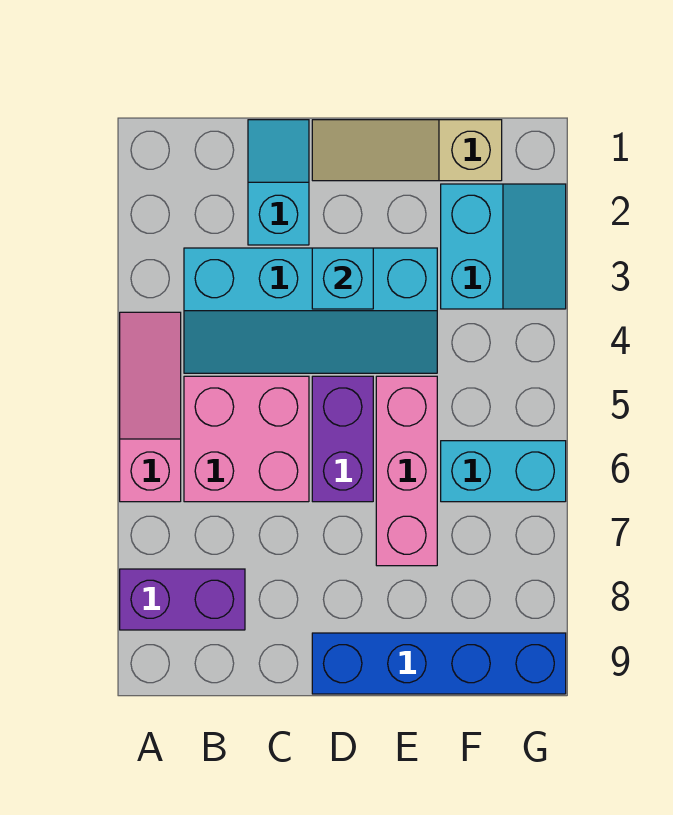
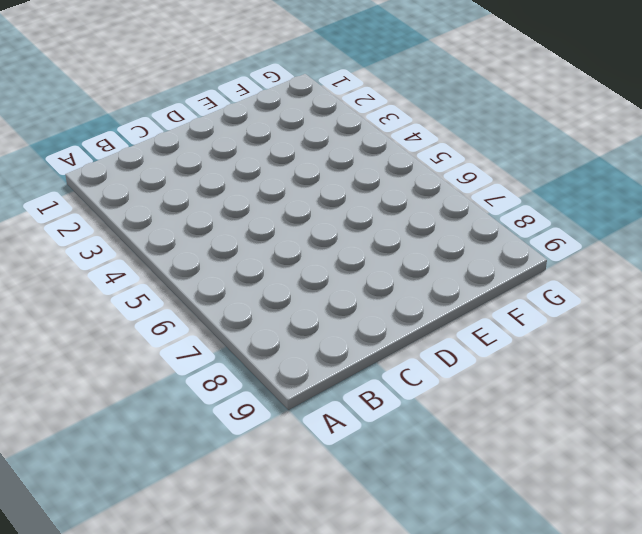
none -> pink 1x3 slope [120,312,181,502]
none -> purple 1x2 brick [120,569,245,630]
none -> cyan 2x4 slope [184,248,437,373]

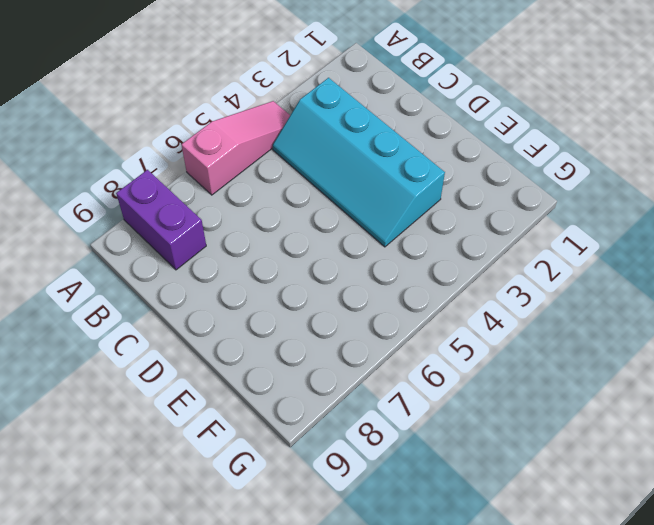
none -> pink 2x2 brick [184,376,309,502]
none -> cyan 1x2 slope [248,120,309,245]
none -> tan 1x3 slope [312,120,502,181]

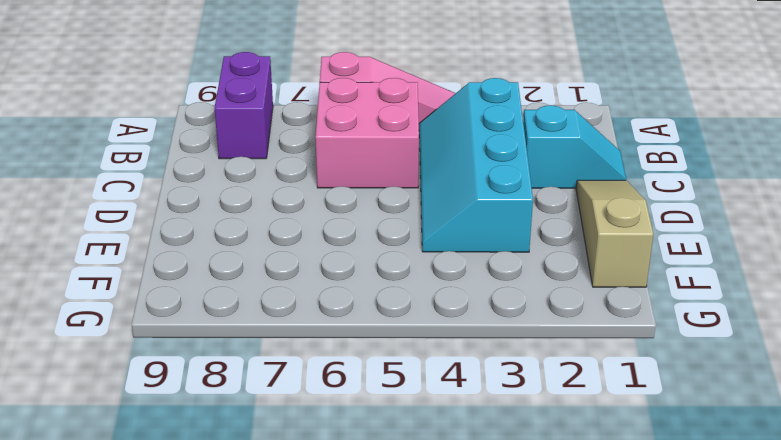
none -> purple 1x2 brick [312,376,373,502]
none -> blue 1x4 brick [312,633,566,694]
none -> pink 1x3 brick [376,376,437,566]

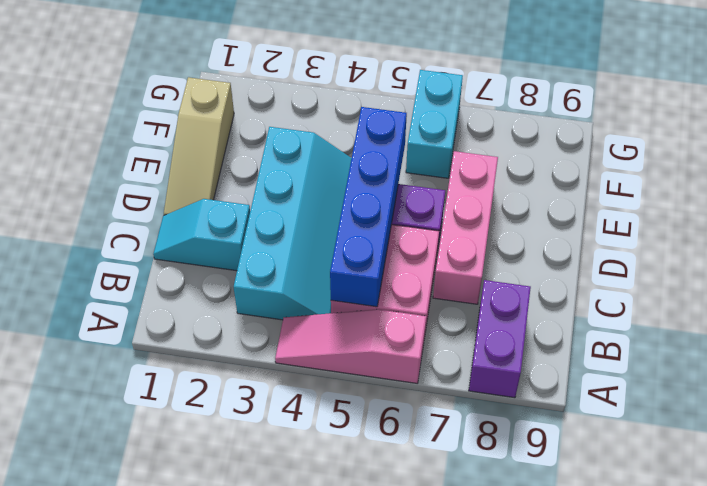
blue 1x4 brick [330,107,407,307] -> blue 1x4 brick moved to [312,633,566,694]
pink 1x3 brick [433,151,498,304] -> pink 1x3 brick turned to [376,376,437,566]
none -> cyan 2x2 slope [441,184,566,309]
none -> cyan 1x1 brick [312,248,373,309]

